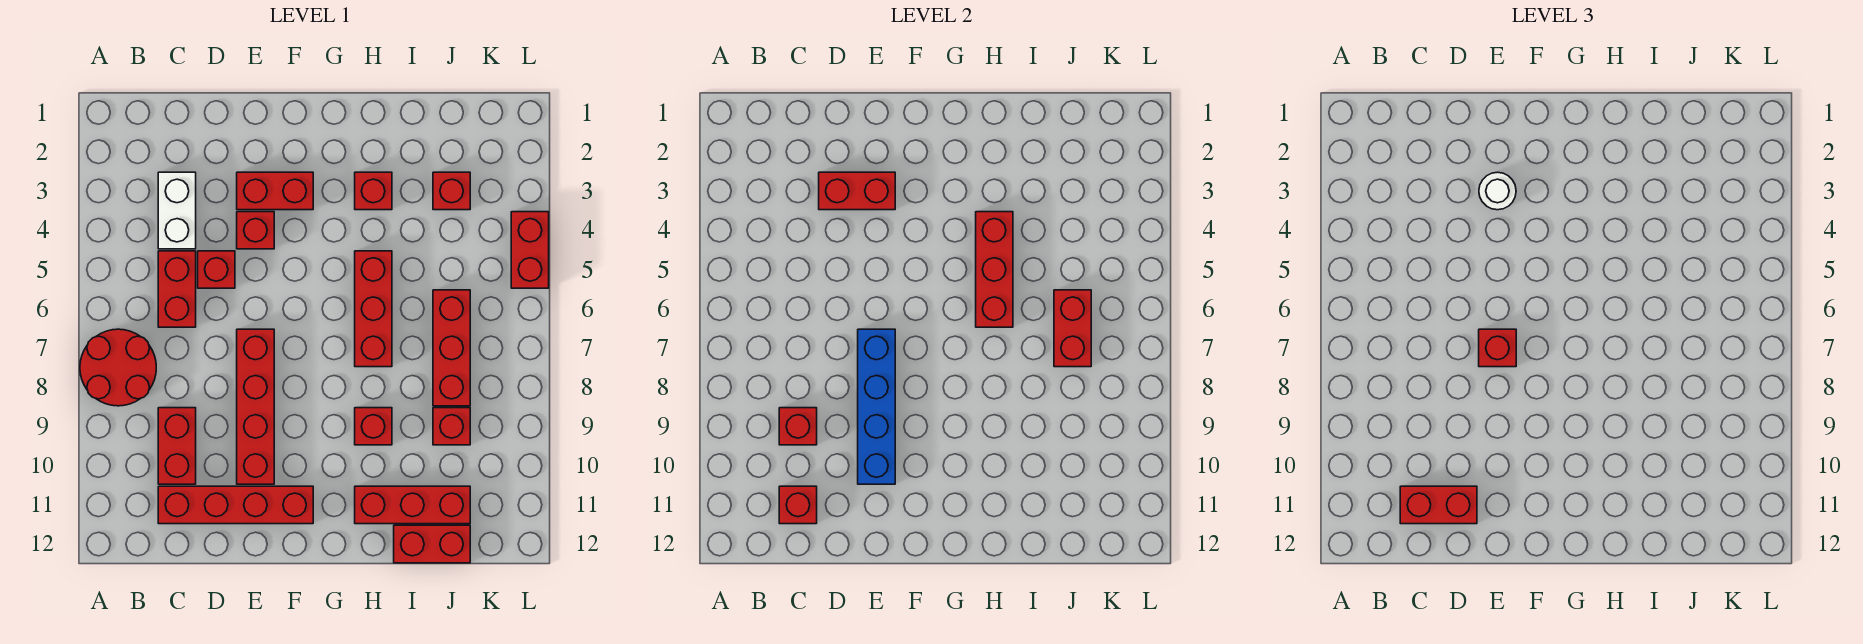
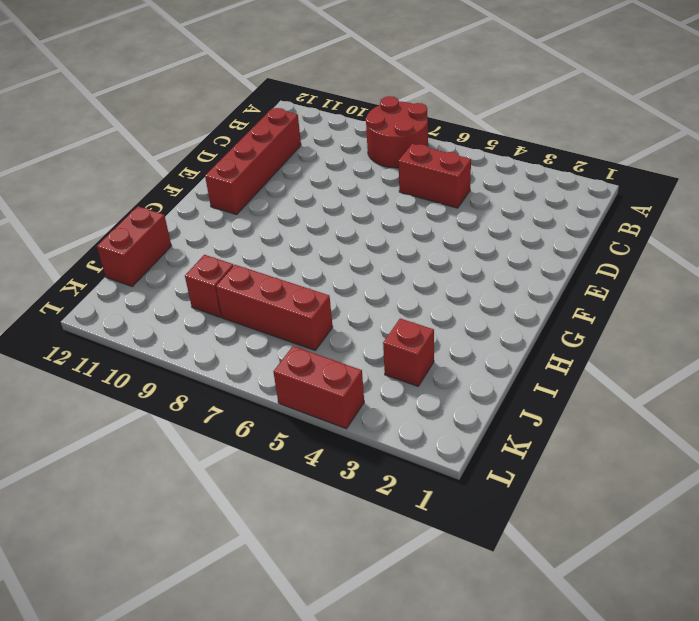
none -> white 1x2 brick [158,172,196,249]
none -> red 1x2 brick [158,408,196,484]
none -> red 1x1 brick [198,251,235,288]

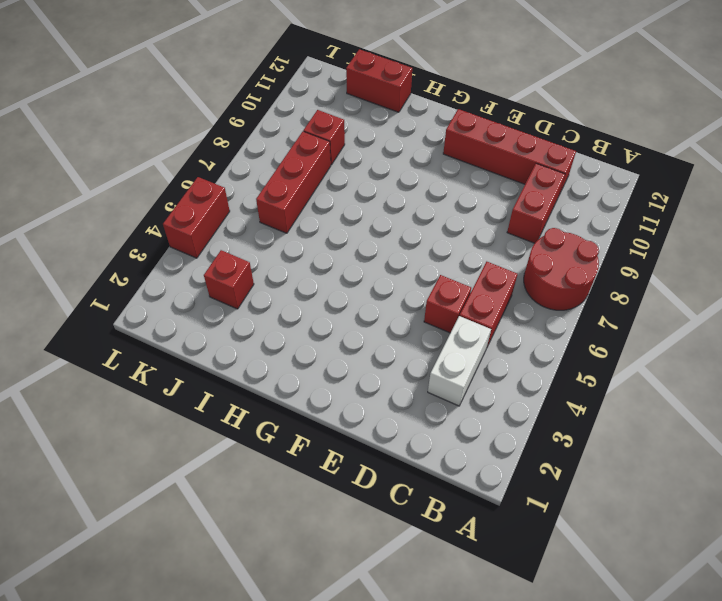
none -> red 1x2 brick [237,172,313,210]
none -> red 1x1 brick [237,212,274,249]
none -> red 1x4 brick [237,329,274,484]

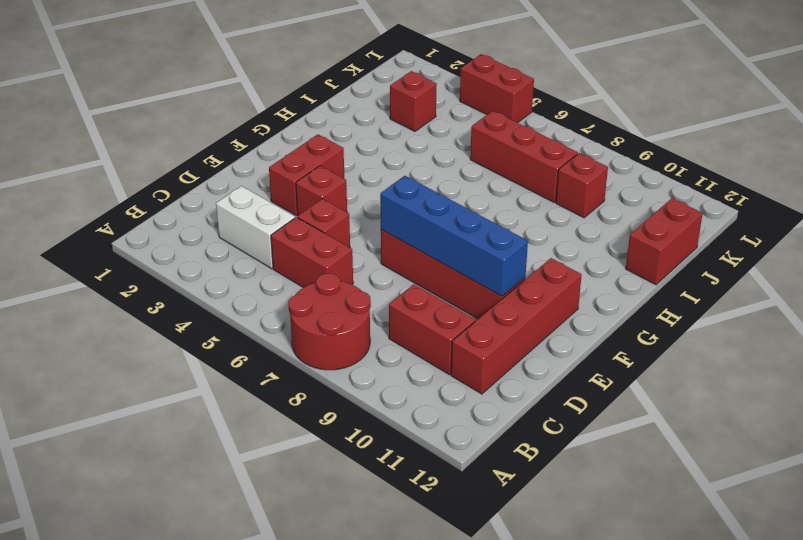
none -> red 1x1 brick [355,172,392,210]
none -> red 1x3 brick [355,251,392,367]
none -> red 1x1 brick [355,408,392,445]

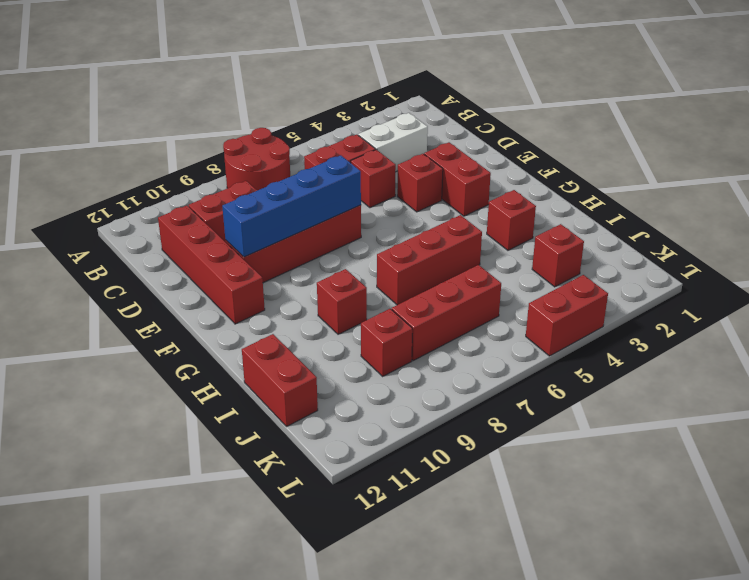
none -> red 1x3 brick [355,486,470,524]
none -> red 1x1 brick [779,408,817,445]
none -> red 1x1 brick [779,486,817,524]

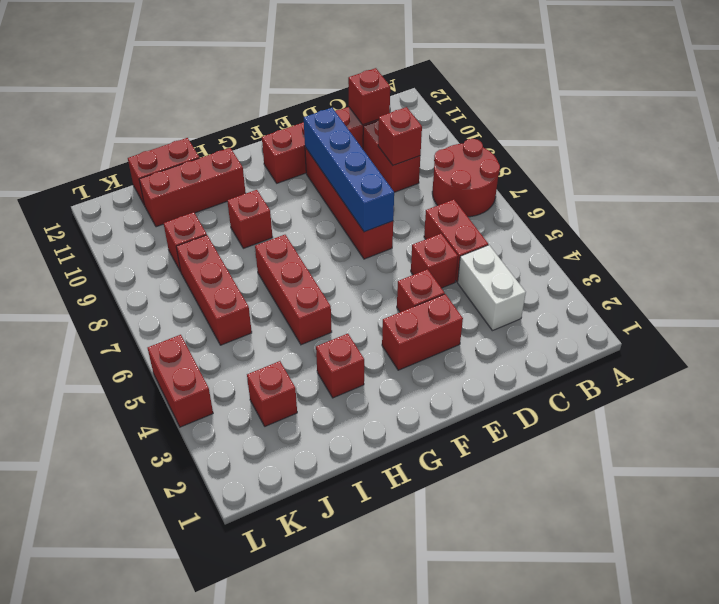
none -> red 1x2 brick [819,172,895,210]
none -> red 1x3 brick [976,212,1013,327]
none -> red 1x2 brick [1054,290,1091,367]

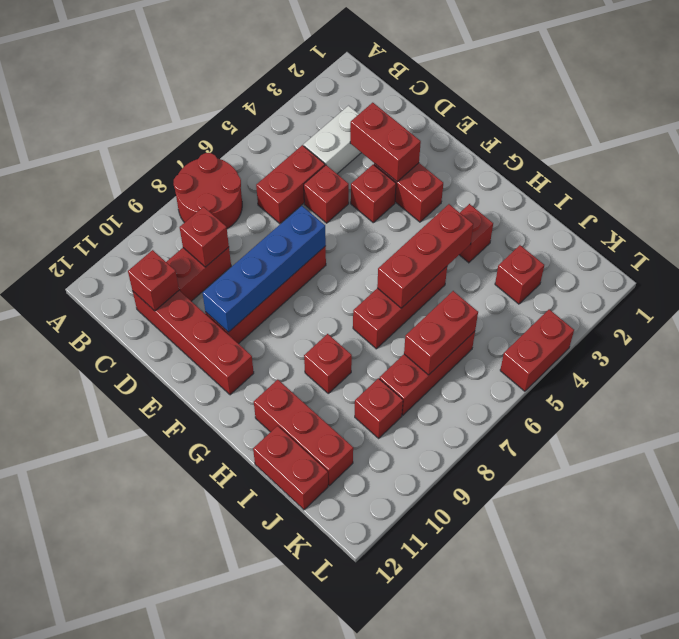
none -> red 1x2 brick [1400,486,1477,524]
none -> white 1x1 round brick [1479,172,1516,210]
none -> red 1x1 brick [1479,329,1516,367]

